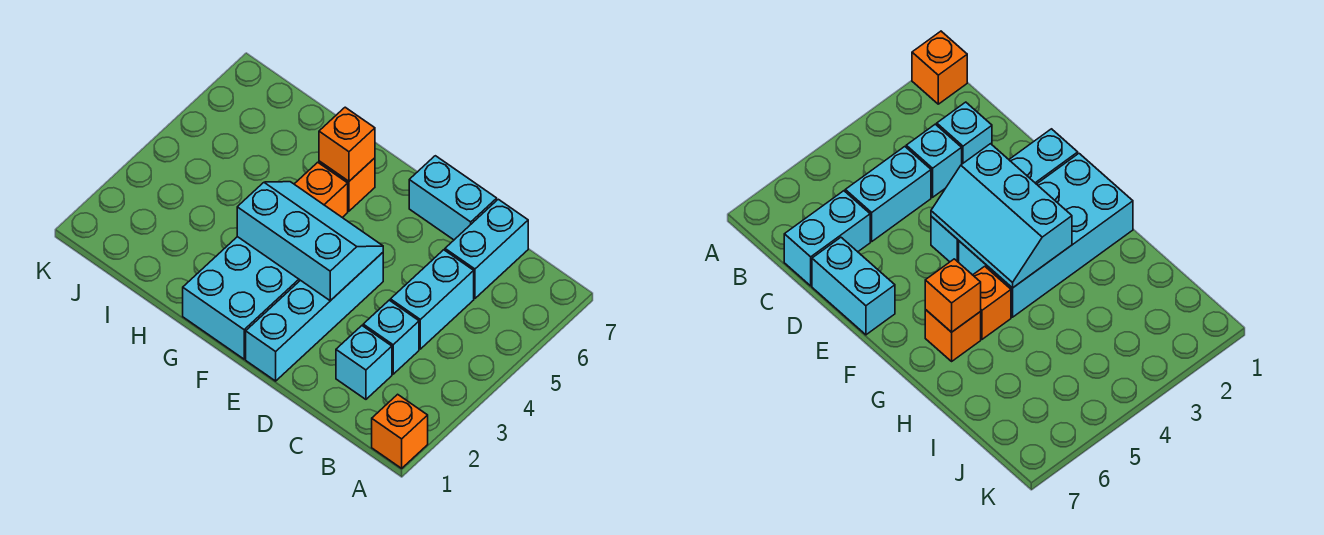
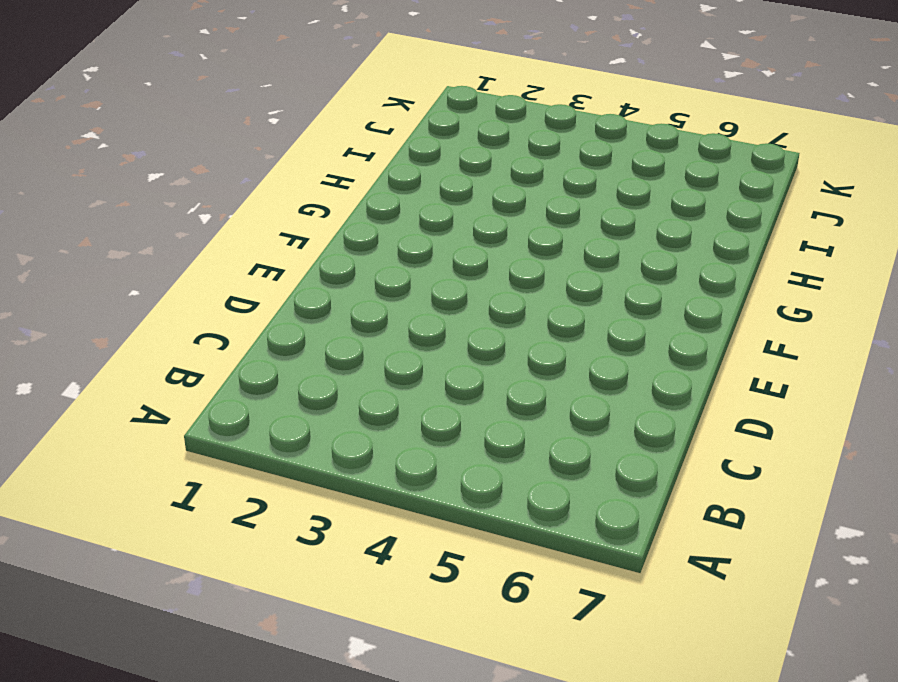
none -> orange 1x1 brick [372,394,428,468]
none -> cyan 1x1 brick [336,326,392,399]
none -> cyan 1x1 brick [363,300,419,374]

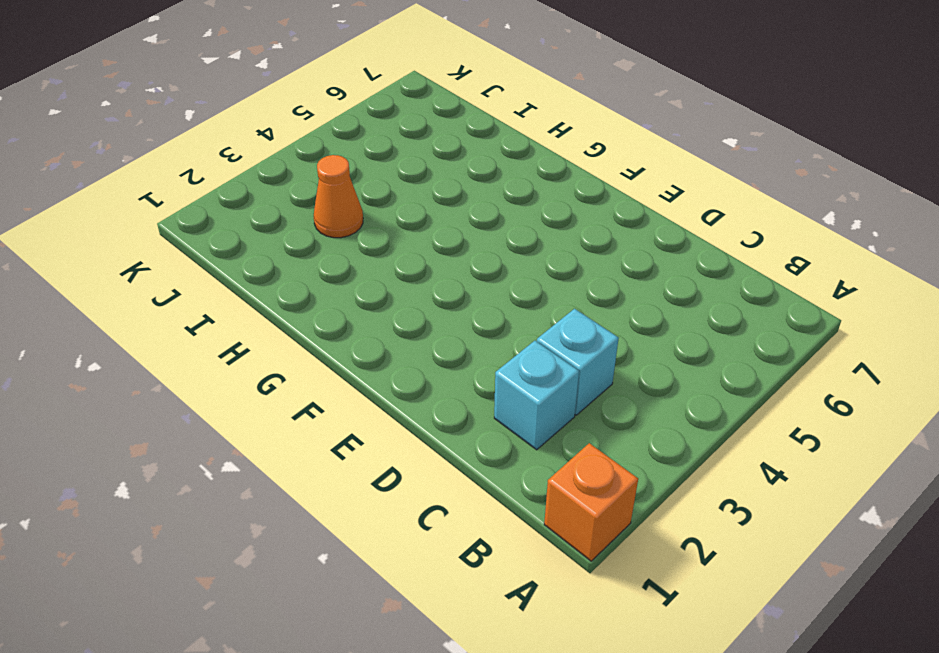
orange 1x1 cone [314,155,363,238] -> none
none -> cyan 1x2 brick [390,250,474,349]
none -> cyan 1x2 brick [445,199,528,298]
none -> cyan 1x2 brick [409,156,497,240]

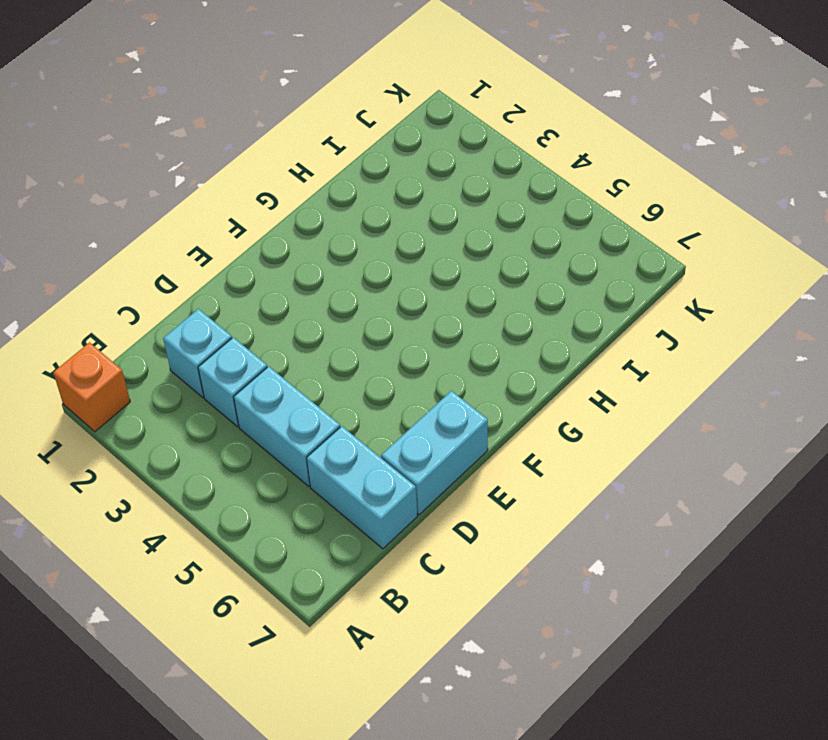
none -> cyan 1x4 brick [246,253,383,381]
none -> cyan 2x4 brick [183,237,300,359]
none -> orange 1x1 brick [295,162,348,217]

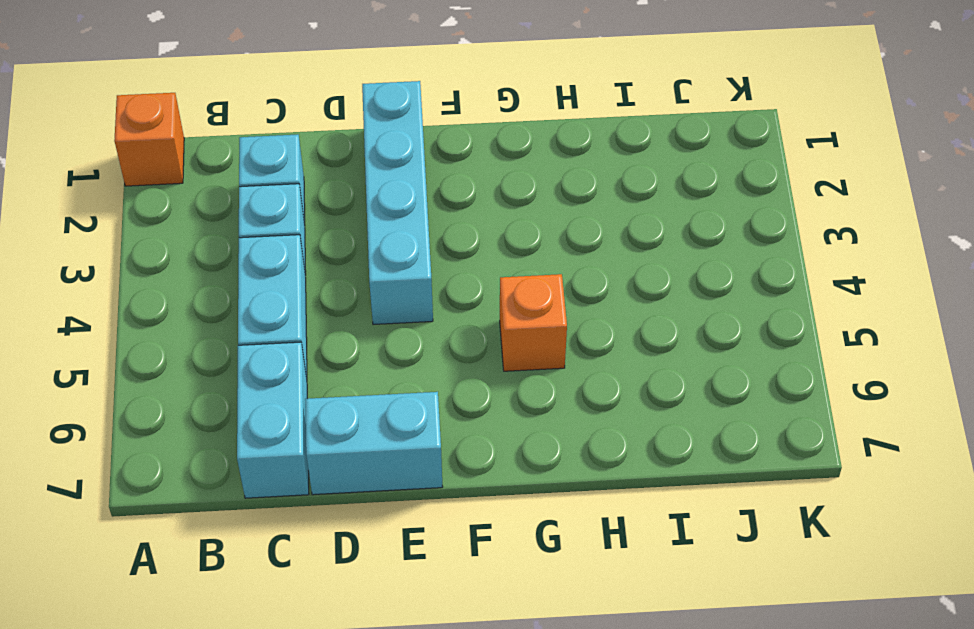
none -> cyan 2x4 brick [183,237,300,359]
none -> orange 1x1 brick [319,158,375,211]
none -> cyan 2x3 slope [237,182,383,301]

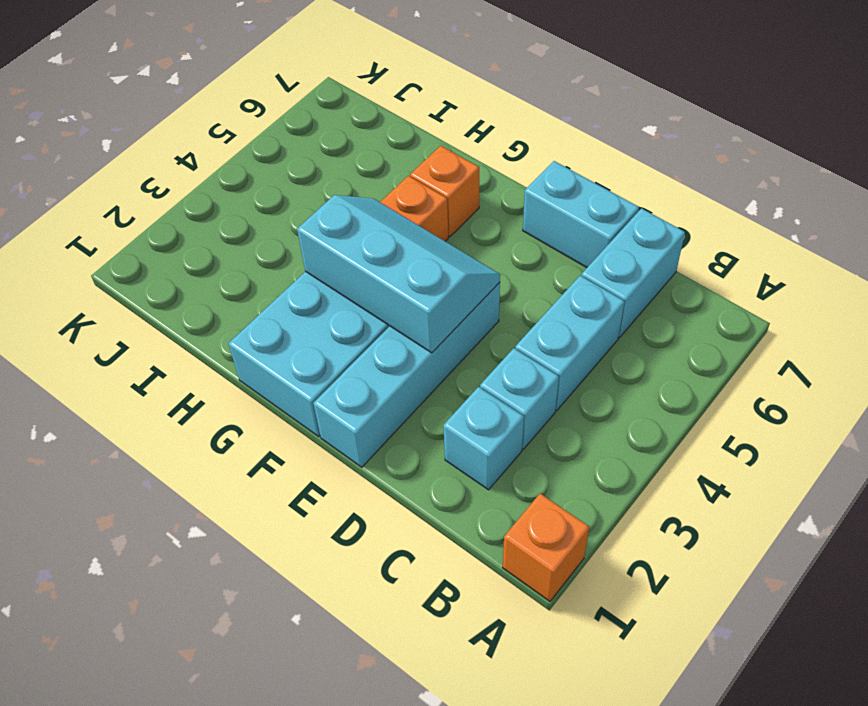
none -> orange 1x1 brick [319,107,375,181]

